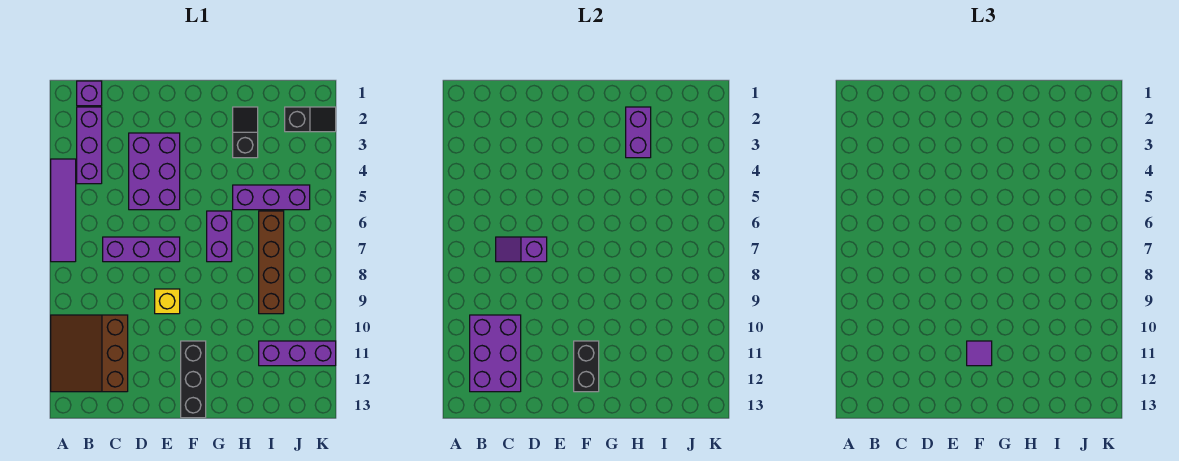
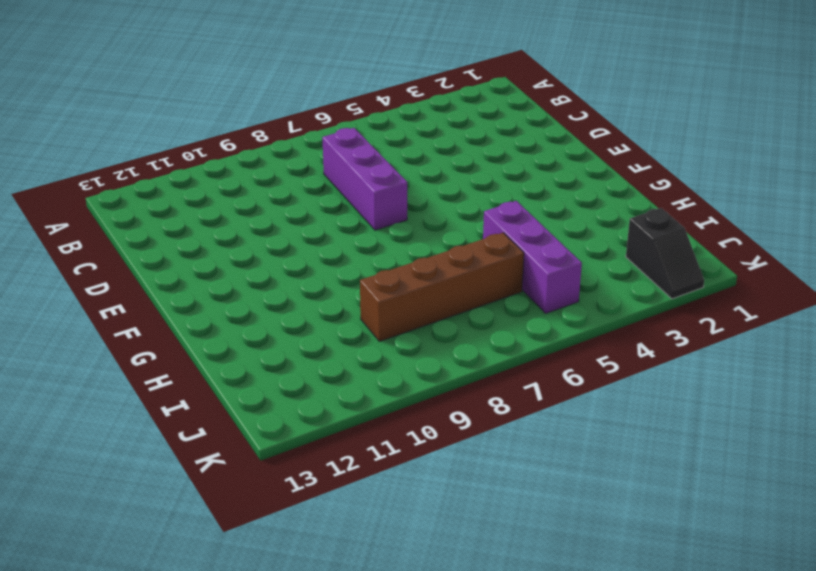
none -> purple 1x4 tile [51,159,76,262]
none -> brown 3x3 slope [51,315,128,392]
none -> purple 1x1 brick [77,81,102,106]

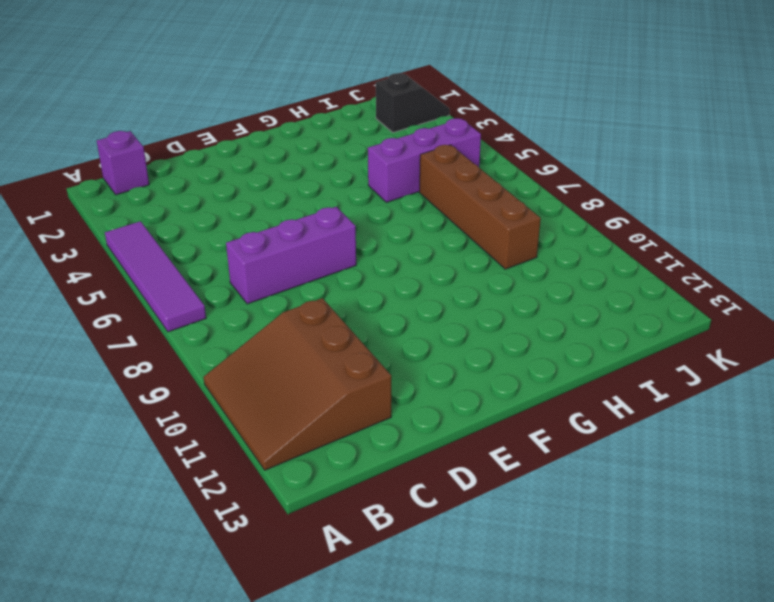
none -> purple 1x3 brick [77,107,102,184]
none -> purple 2x3 brick [129,133,180,210]
none -> yellow 1x1 brick [155,289,180,314]

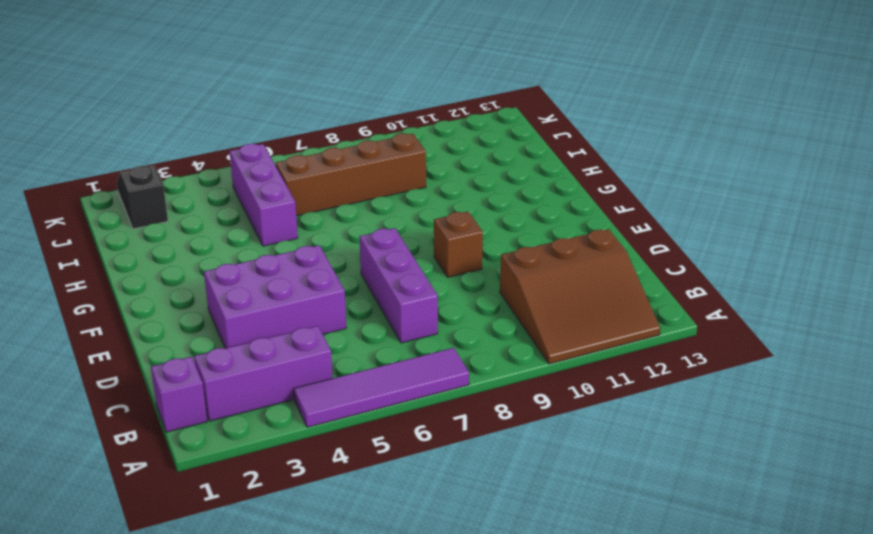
brown 1x1 brick [434,212,483,277] -> yellow 1x1 brick [155,289,180,314]
none -> black 1x3 brick [181,341,206,418]
none -> purple 1x2 brick [207,211,232,262]
none -> black 1x2 slope [233,107,258,158]

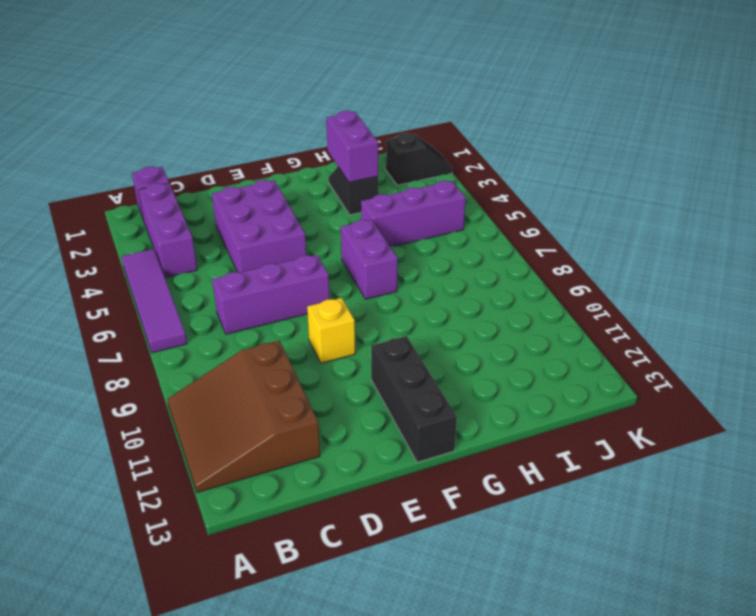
none -> brown 1x4 brick [259,211,284,314]
none -> purple 1x3 brick [259,341,336,366]
none -> purple 2x3 brick [470,315,521,392]

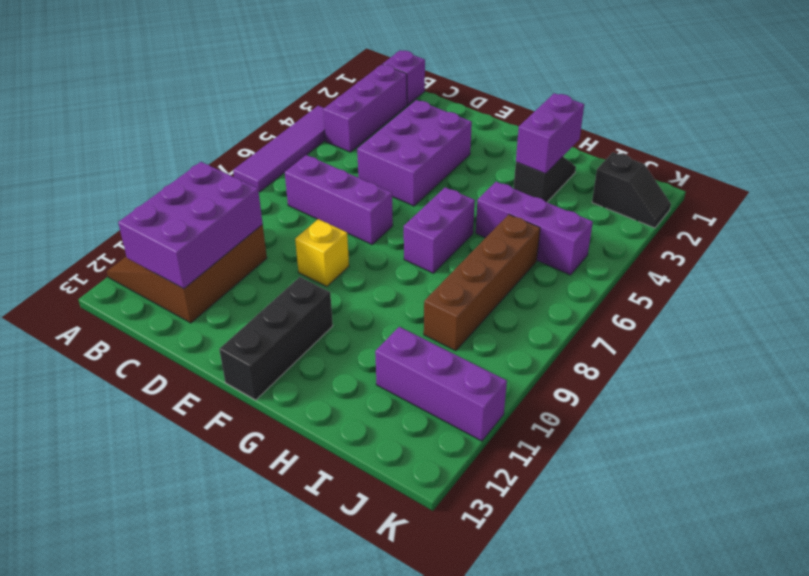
none -> purple 1x2 slope [496,237,547,262]
none -> black 1x2 brick [574,341,599,392]
none -> purple 1x1 tile [967,341,992,366]

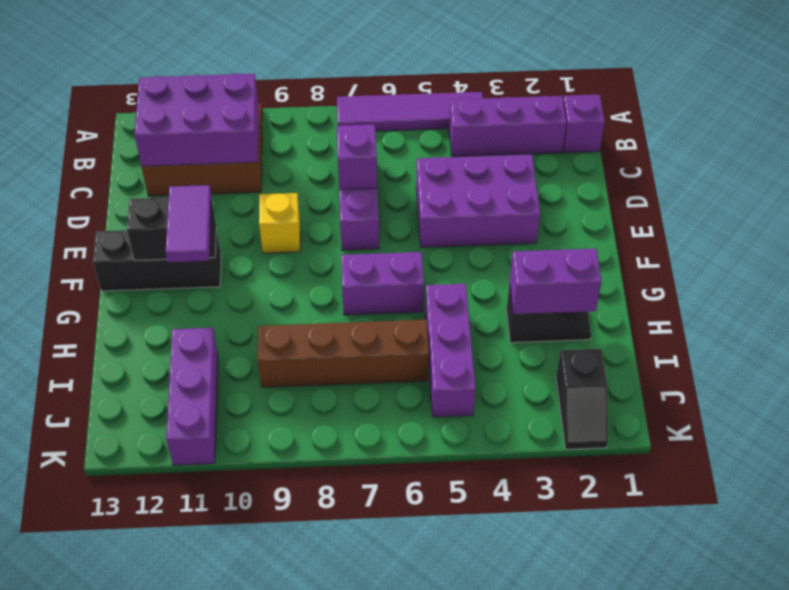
purple 1x2 tile [166,185,211,262] -> purple 1x1 tile [967,341,992,366]

